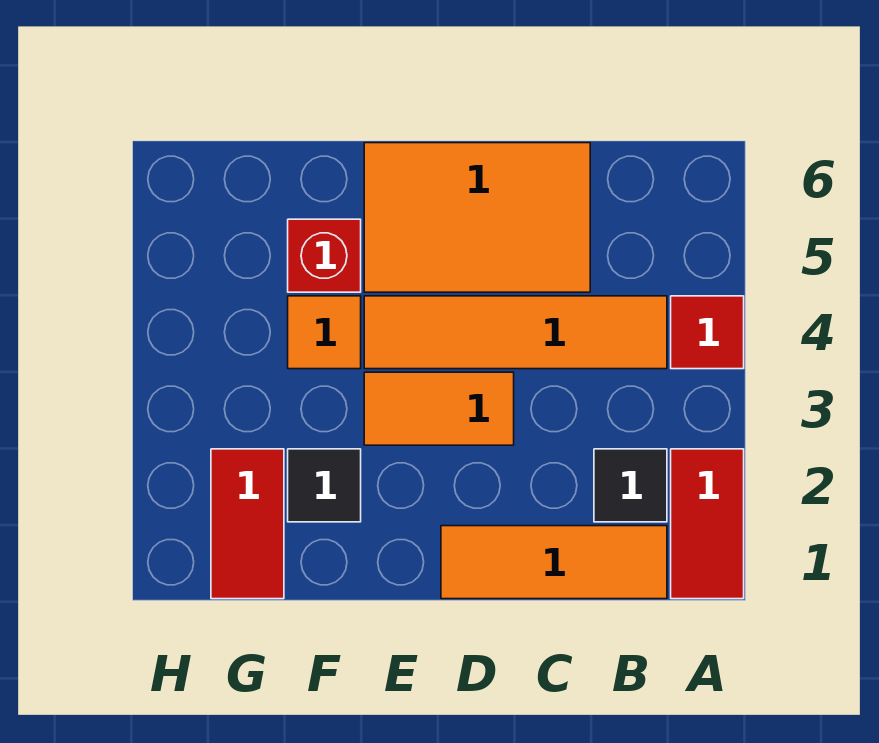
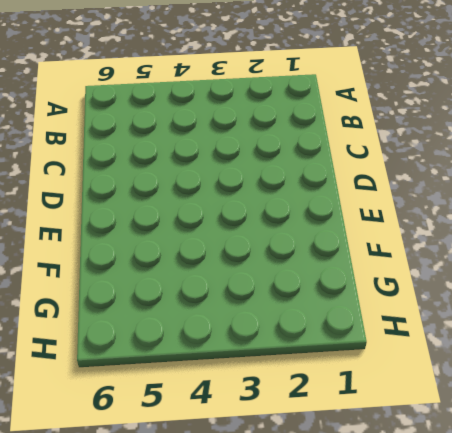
none -> red 1x2 tile [671,449,744,599]
none -> red 1x1 tile [671,296,744,369]

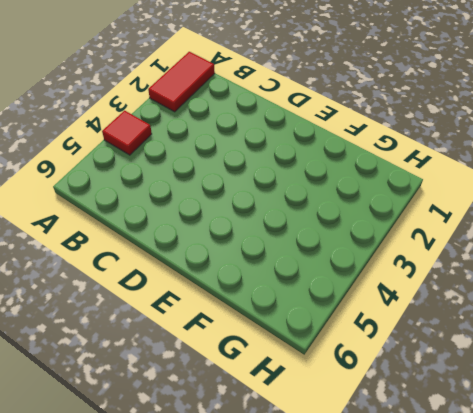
none -> orange 1x3 tile [441,526,667,599]
none -> black 1x1 tile [594,449,667,522]

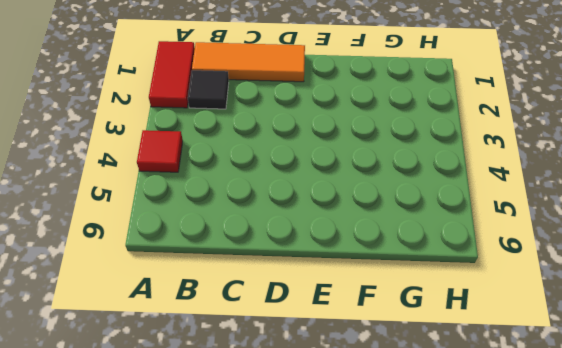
none -> orange 1x4 tile [364,296,667,369]
none -> orange 2x3 tile [364,143,590,292]

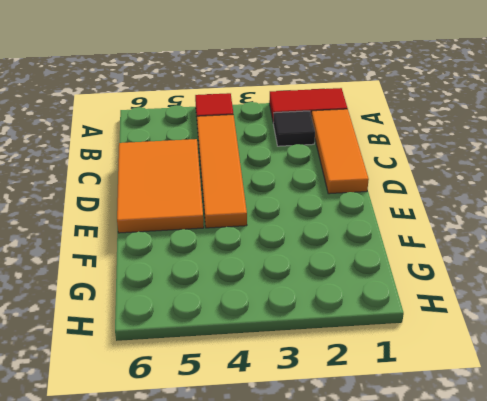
none -> orange 1x2 tile [364,372,514,445]
none -> black 1x1 tile [288,449,361,522]

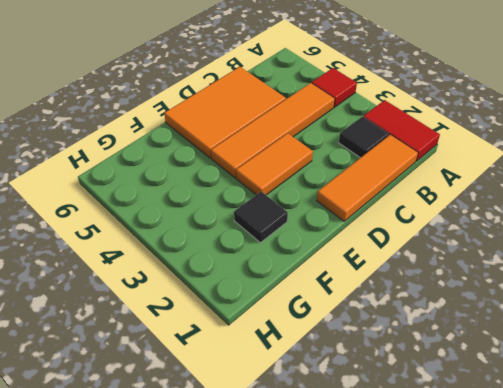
none -> orange 1x1 tile [288,296,361,369]
none -> red 1x1 brick [288,219,361,292]

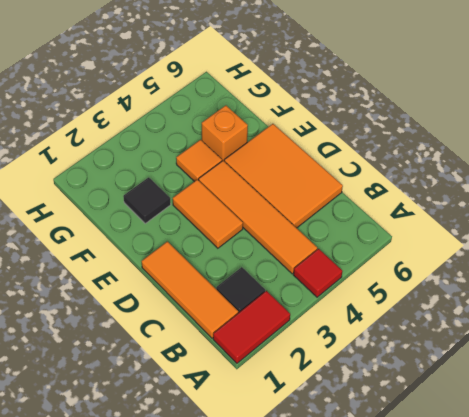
orange 1x1 brick [202,105,248,161] -> red 1x1 brick [288,219,361,292]
none -> red 1x2 tile [211,449,284,599]

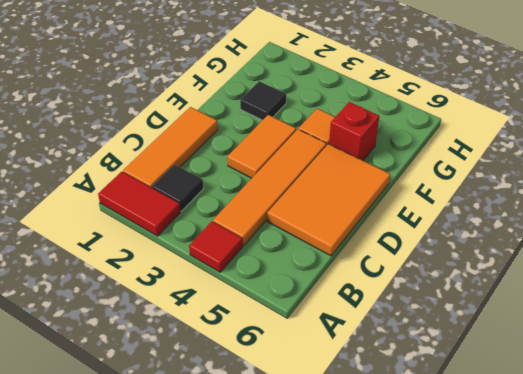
none -> red 1x2 tile [211,449,284,599]

